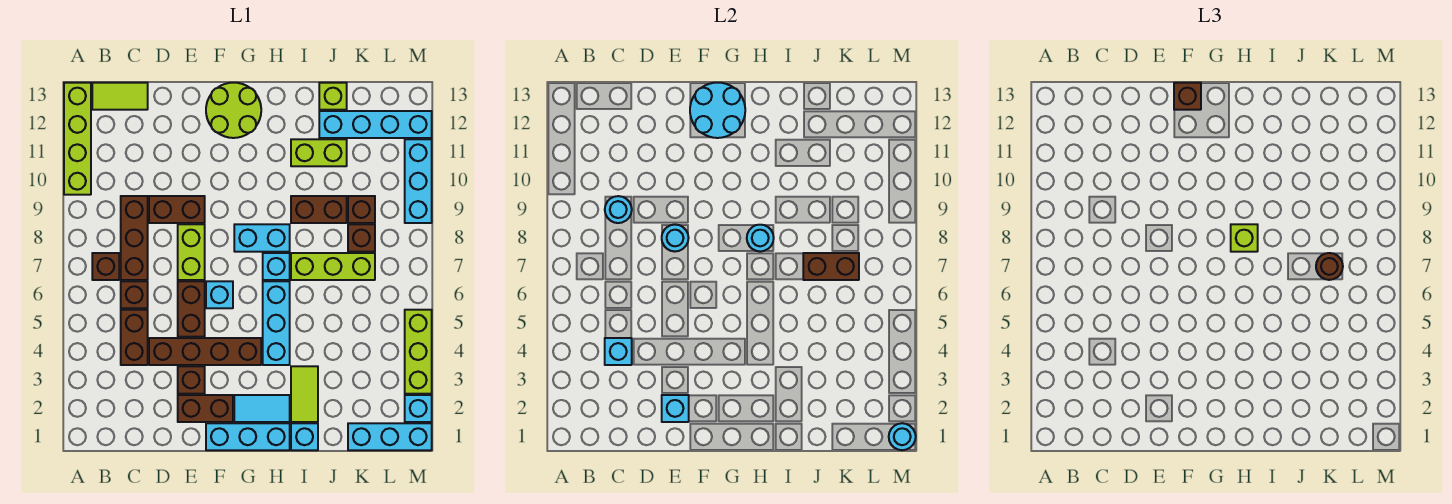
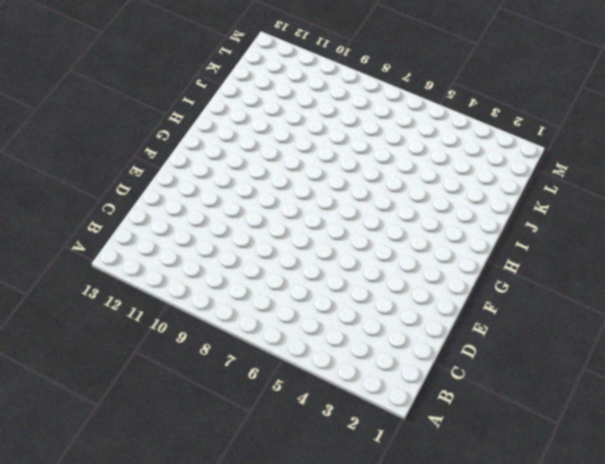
none -> lime 1x4 brick [64,83,91,195]
none -> brown 1x1 brick [92,253,119,280]
none -> lime 1x2 tile [92,83,148,110]
none -> brown 1x2 brick [121,310,148,365]

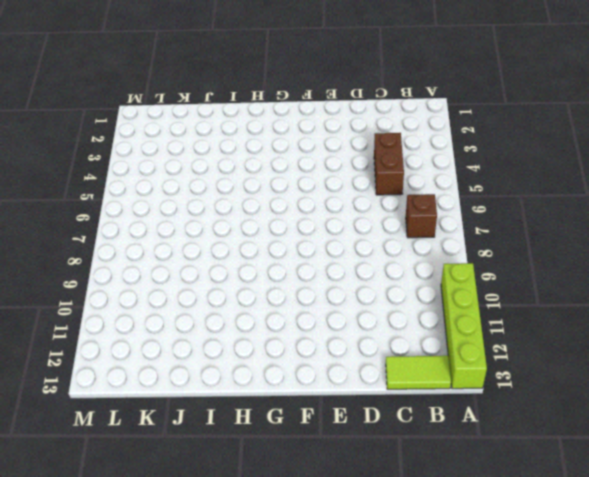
none -> brown 1x1 brick [121,281,148,308]
none -> brown 1x3 brick [121,196,148,280]
none -> brown 1x4 brick [149,338,261,365]
none -> brown 1x2 brick [149,196,205,223]

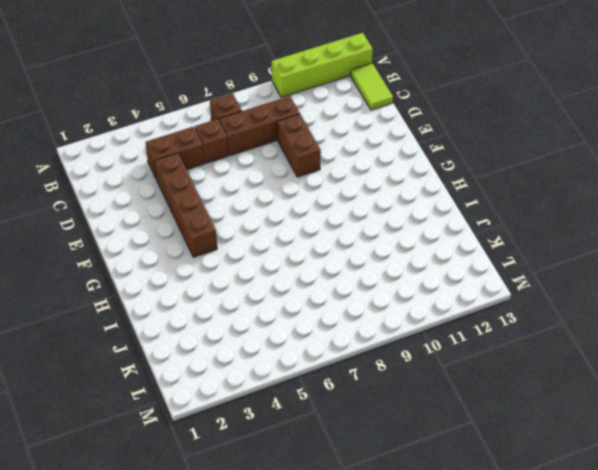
none -> brown 1x2 brick [178,395,233,422]
none -> brown 1x1 brick [178,366,205,394]
none -> brown 1x2 brick [178,281,205,337]
none -> lime 1x2 brick [178,224,205,280]

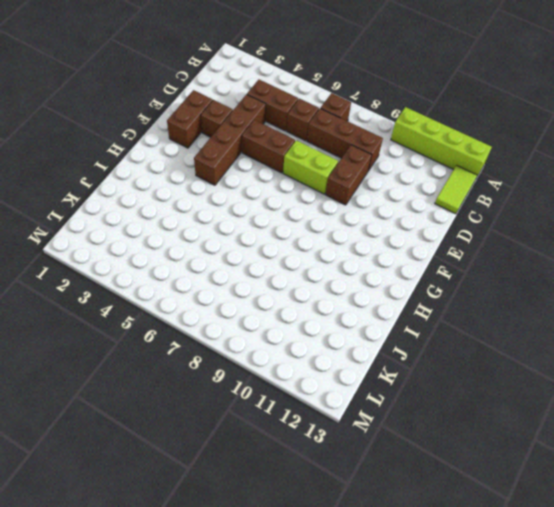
none -> cyan 1x3 brick [206,423,290,450]
none -> cyan 1x1 brick [206,281,233,308]
none -> lime 2x2 round brick [206,83,261,138]
none -> cyan 1x2 tile [234,395,290,422]

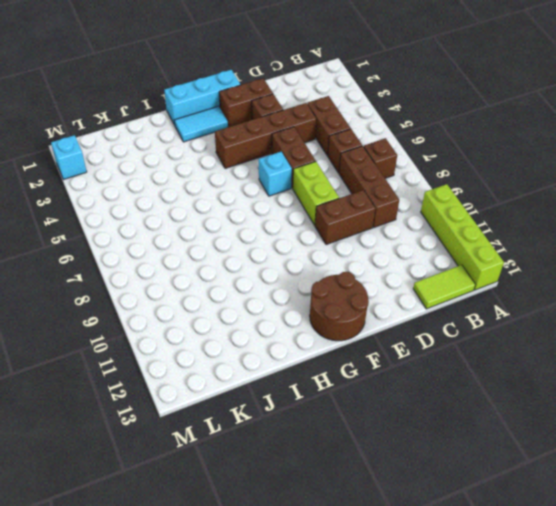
brown 2x2 round brick [310,272,369,341] -> lime 2x2 round brick [206,83,261,138]
none -> cyan 1x2 brick [234,224,290,252]
none -> cyan 1x3 brick [263,281,290,365]
none -> cyan 1x1 brick [263,253,290,280]
none -> cyan 1x1 brick [291,423,318,450]

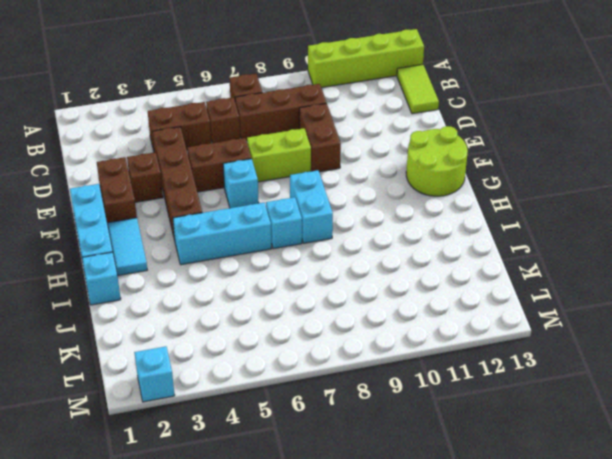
none -> lime 1x2 tile [291,366,318,422]
none -> lime 1x3 brick [291,253,375,280]
none -> brown 1x2 brick [291,196,347,223]
none -> lime 1x2 brick [291,139,347,166]

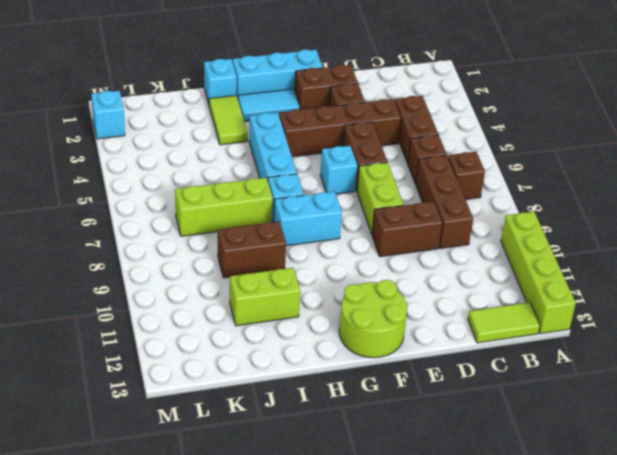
none -> cyan 1x4 brick [319,111,432,138]
none -> lime 1x1 brick [319,83,347,110]
none -> cyan 1x3 brick [348,423,432,450]
none -> brown 1x1 brick [348,224,375,252]

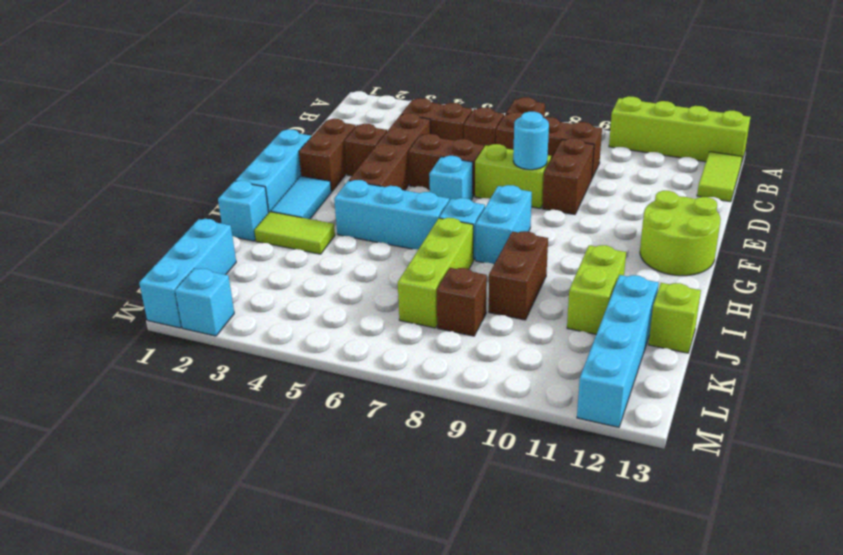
none -> brown 1x1 brick [348,196,375,223]
none -> lime 1x3 brick [405,310,432,394]
none -> cyan 1x3 brick [405,139,432,223]
none -> cyan 1x1 brick [605,338,632,365]

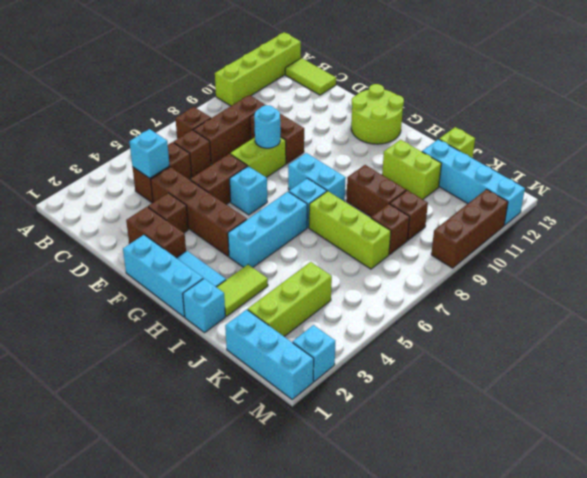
lime 1x3 brick [248,262,332,337] -> lime 1x3 brick moved to [405,310,432,394]
brown 1x3 brick [431,189,508,268] -> cyan 1x3 brick [405,139,432,223]
none -> cyan 1x1 round brick [605,196,632,223]
none -> cyan 1x1 brick [662,395,689,422]
none -> cyan 2x2 round brick [690,83,745,138]
none -> cyan 1x1 round brick [747,225,774,251]

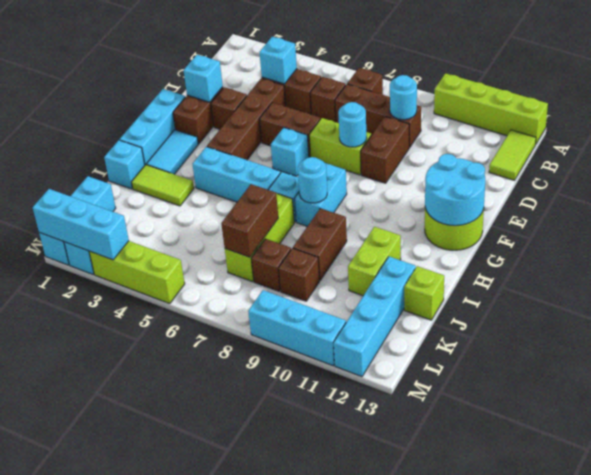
cyan 1x3 brick [33,189,129,260] -> cyan 1x1 round brick [889,423,916,450]
none -> brown 1x1 brick [1174,83,1201,110]
none -> lime 1x1 brick [1231,224,1258,252]
none -> brown 1x1 round brick [1316,253,1343,280]

